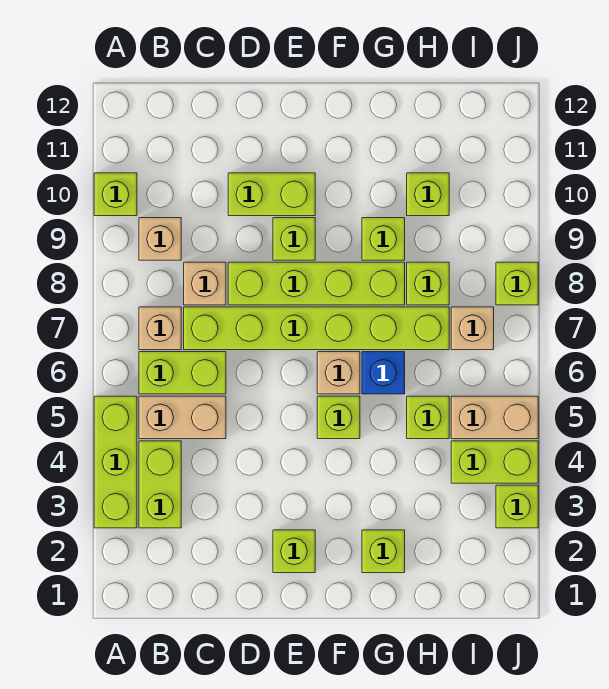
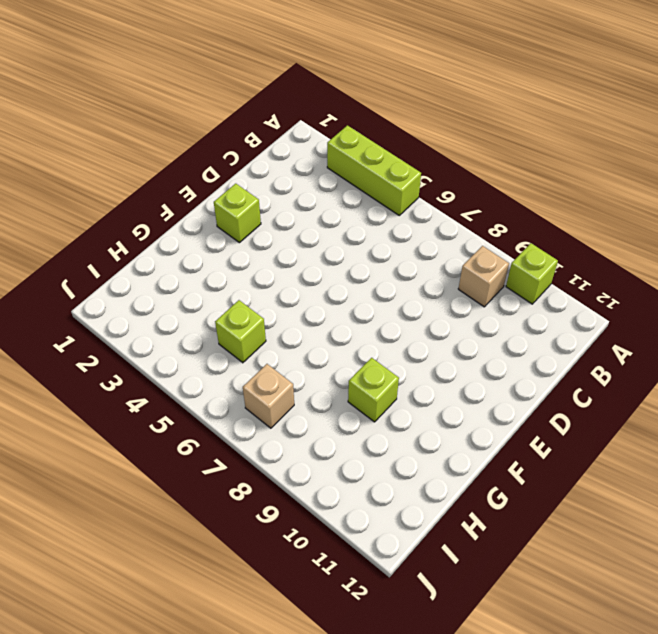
none -> lime 1x2 brick [139,441,181,528]
none -> tan 1x2 brick [139,396,226,439]
none -> lime 1x2 brick [139,352,226,394]

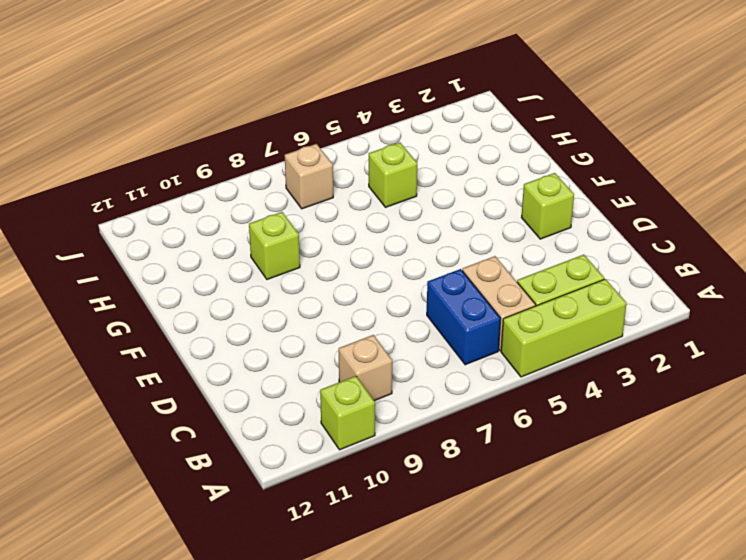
blue 1x2 brick [427,269,501,365] -> lime 1x2 brick [139,352,226,394]
none -> tan 1x1 brick [139,307,181,350]
none -> lime 1x6 brick [184,307,449,350]
none -> tan 1x1 brick [184,262,226,305]

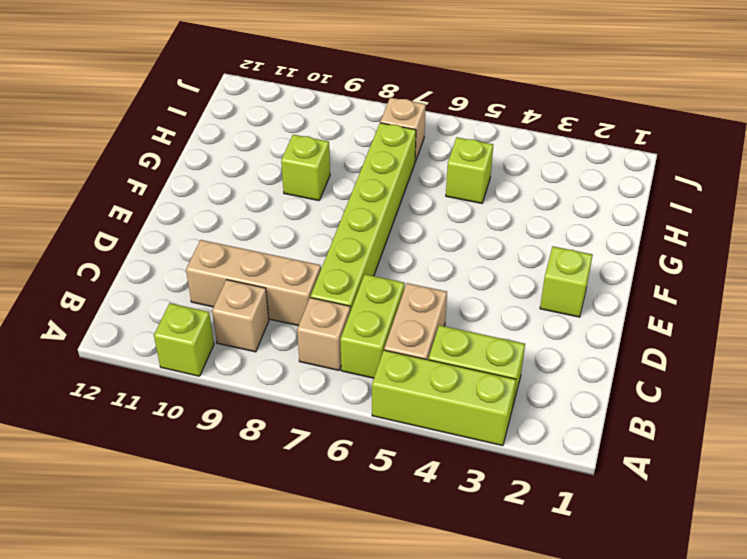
tan 1x3 brick [186,240,321,326] -> tan 1x1 brick [184,262,226,305]
none -> lime 1x4 brick [228,262,405,305]
none -> lime 1x2 brick [228,173,315,216]
none -> lime 1x1 brick [273,218,315,260]

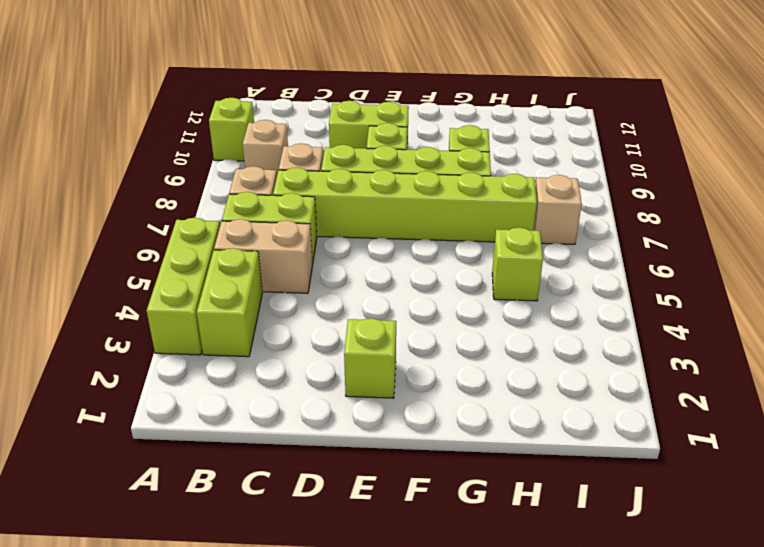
none -> lime 1x1 brick [317,396,360,439]
none -> tan 1x1 brick [317,352,360,394]
none -> lime 1x1 brick [362,530,405,573]

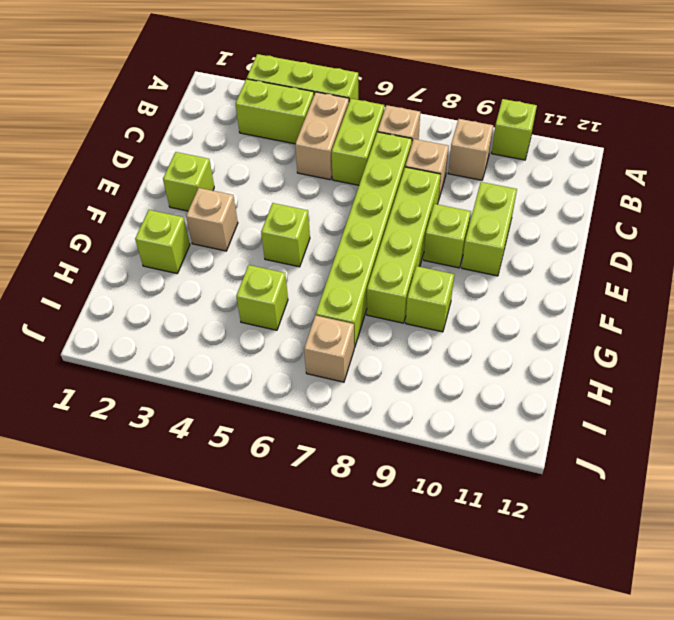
tan 1x1 brick [186,188,238,251] -> tan 1x1 brick moved to [317,352,360,394]
none -> blue 1x1 brick [362,352,405,394]
none -> lime 1x1 brick [407,262,449,305]
none -> lime 1x1 brick [407,173,449,216]

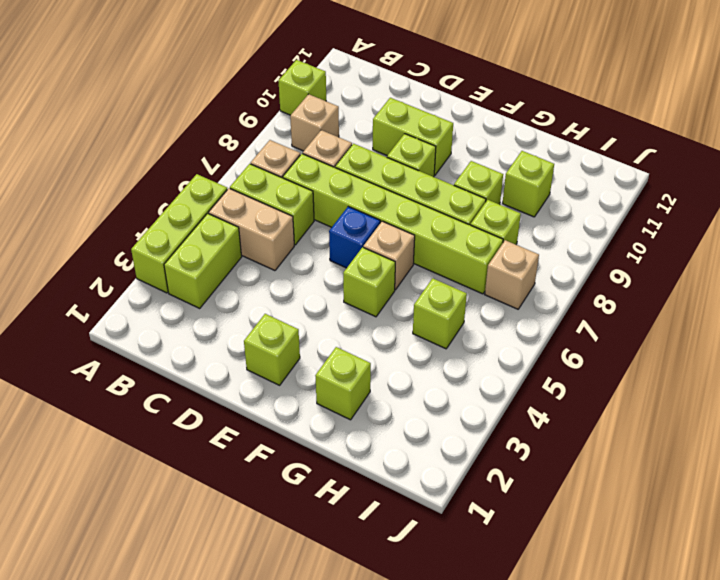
blue 1x1 brick [329,207,380,268] -> blue 1x1 brick moved to [362,352,405,394]
none -> lime 1x2 brick [451,441,538,483]
none -> tan 1x2 brick [451,396,538,439]
none -> lime 1x1 brick [496,485,538,528]

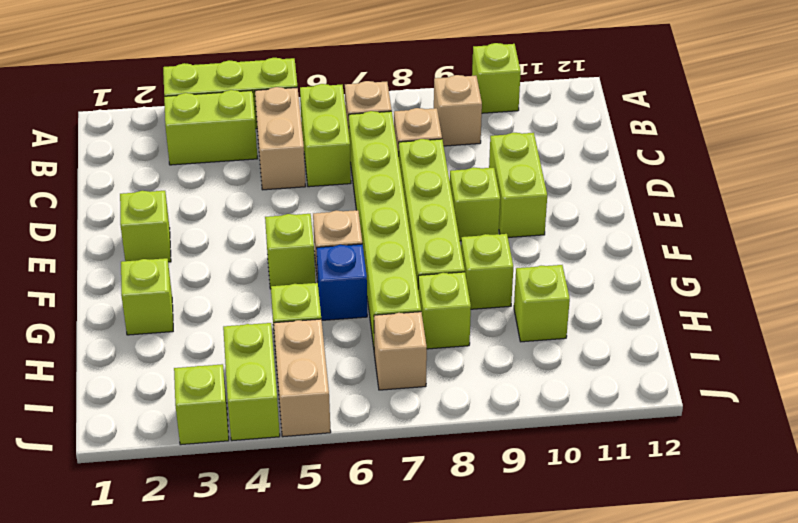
none -> lime 1x1 brick [496,262,538,305]

